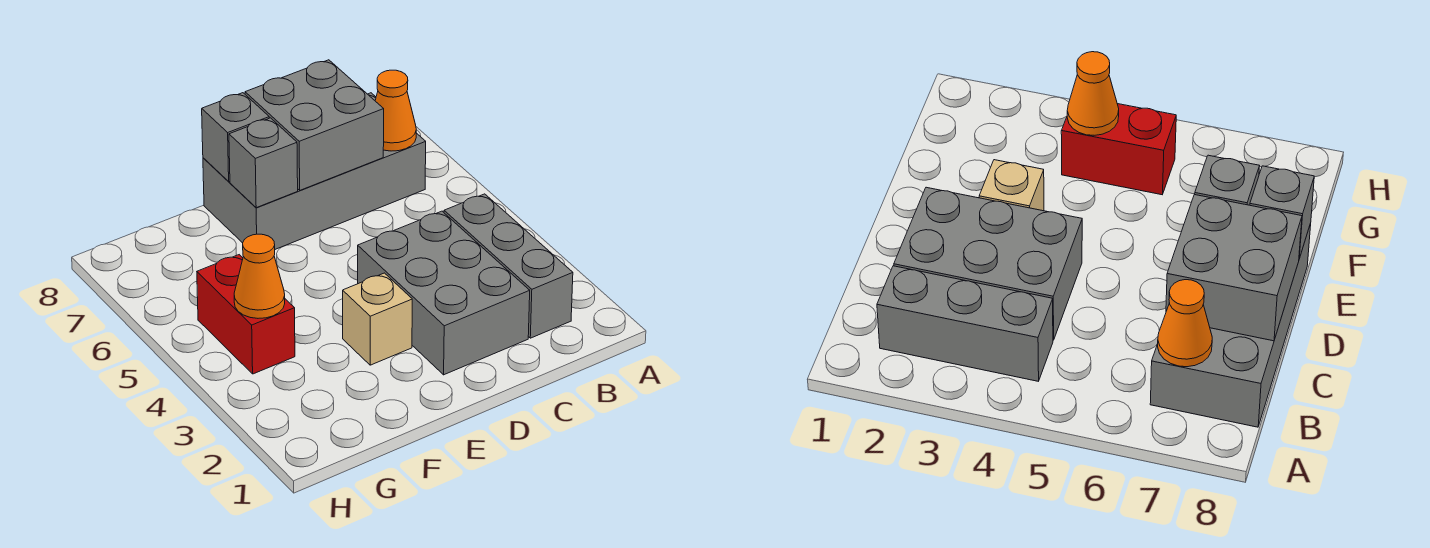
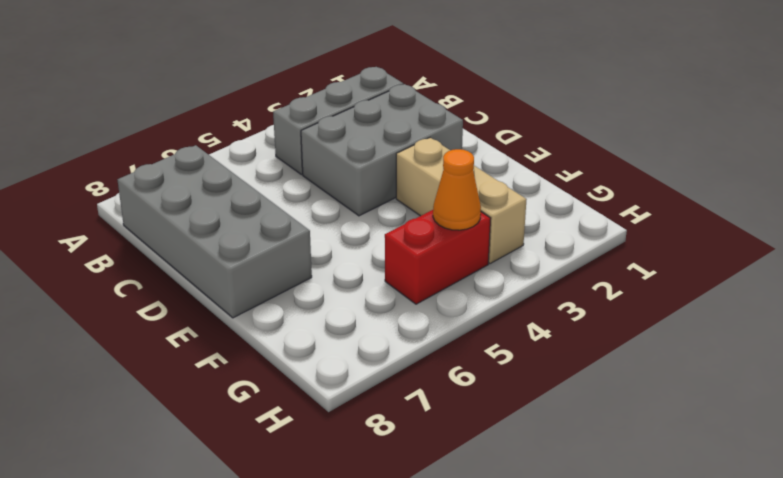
tan 1x3 brick [396,138,527,264] -> tan 1x1 brick [343,273,412,365]
none -> orange 1x1 cone [375,70,416,151]
none -> grey 2x2 brick [245,60,384,190]

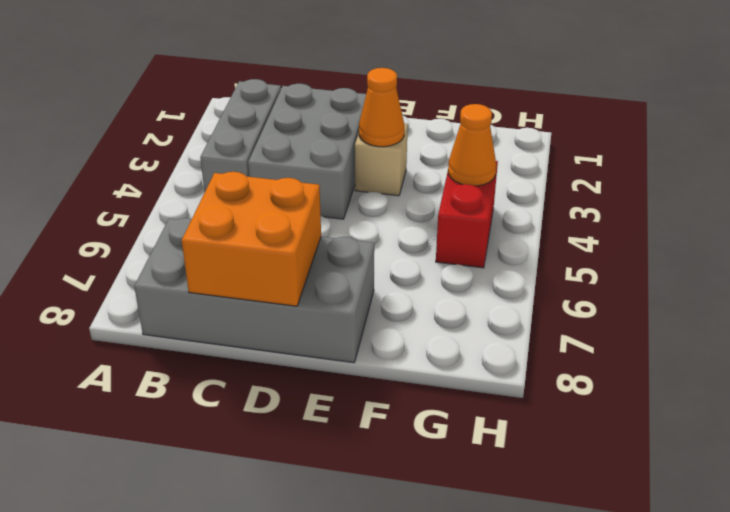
orange 2x2 brick [182,172,321,306] -> grey 2x2 brick [245,60,384,190]
orange 1x1 cone [359,68,404,147] -> orange 1x1 cone moved to [375,70,416,151]
none -> grey 1x1 brick [229,118,298,208]
none -> grey 1x1 brick [202,93,269,182]

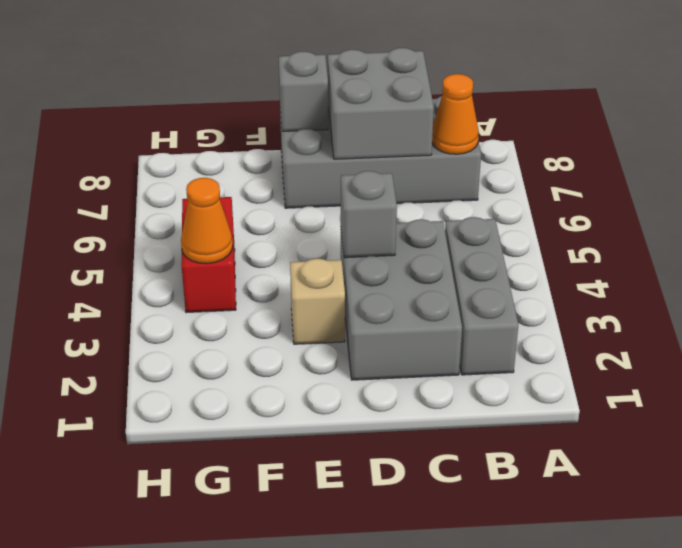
grey 1x1 brick [341,171,397,258] -> grey 1x1 brick moved to [229,118,298,208]

